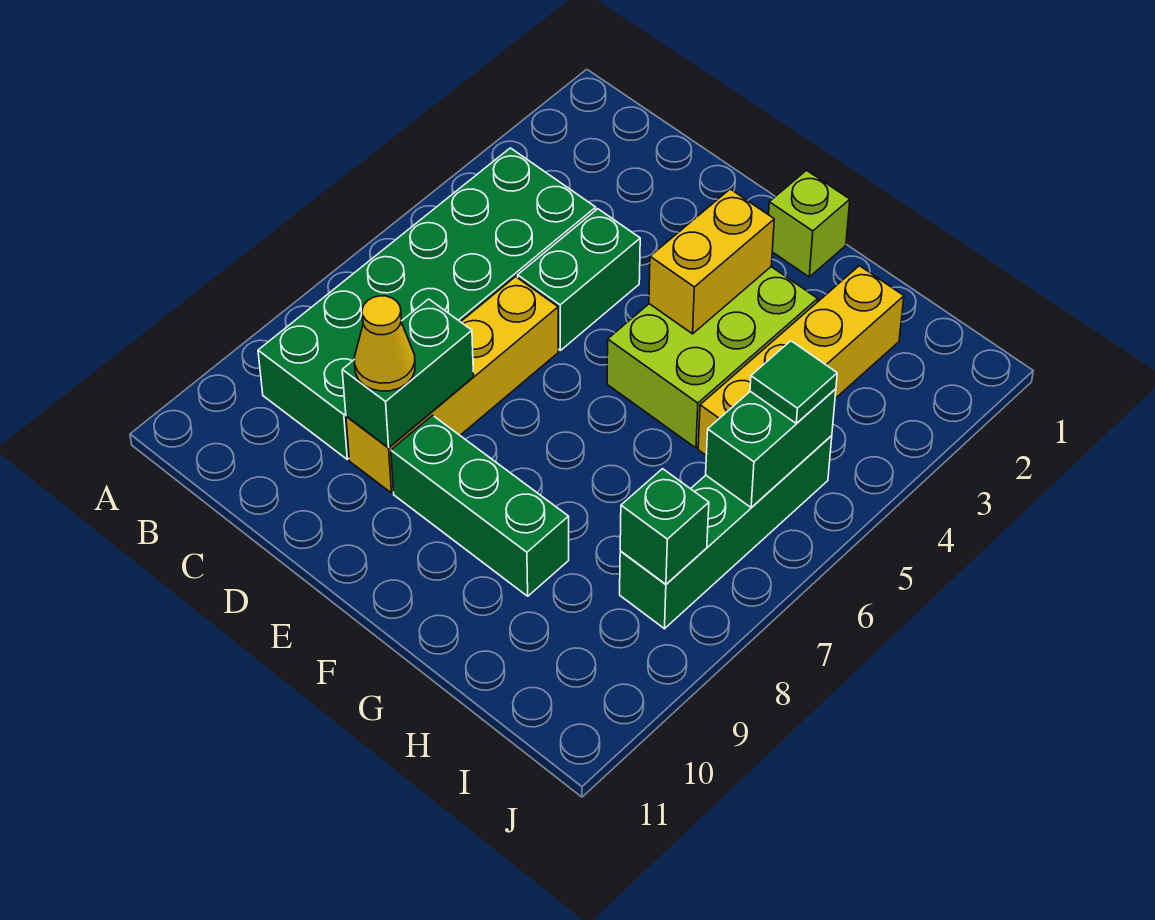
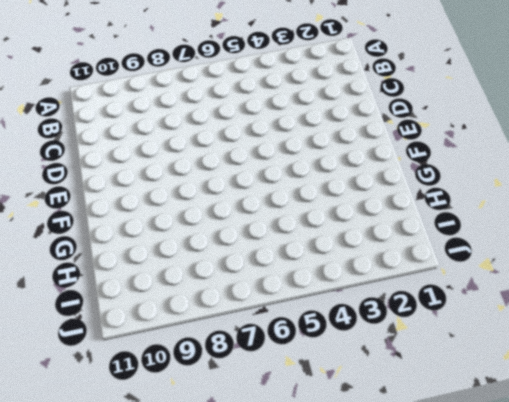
none -> green 2x6 brick [258,148,596,459]
none -> green 1x2 brick [518,209,640,350]
none -> yellow 1x4 brick [346,277,558,493]

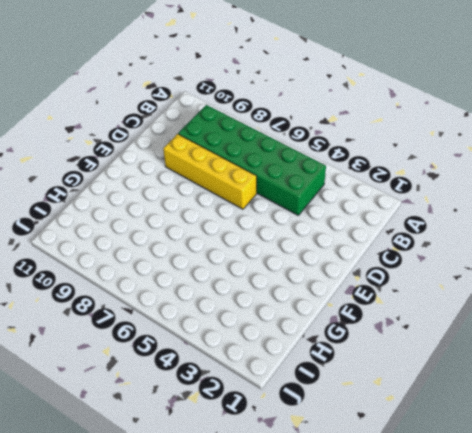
none -> green 1x2 brick [518,209,640,350]
none -> green 1x3 brick [391,415,569,596]
none -> lime 1x1 brick [769,170,850,277]

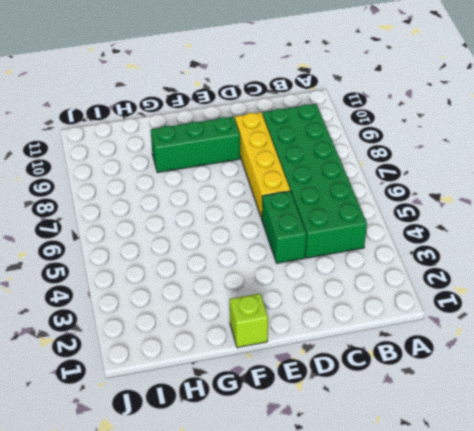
none -> lime 2x3 brick [607,267,818,448]
none -> yellow 1x4 brick [698,266,904,455]
none -> green 1x4 brick [620,436,832,629]

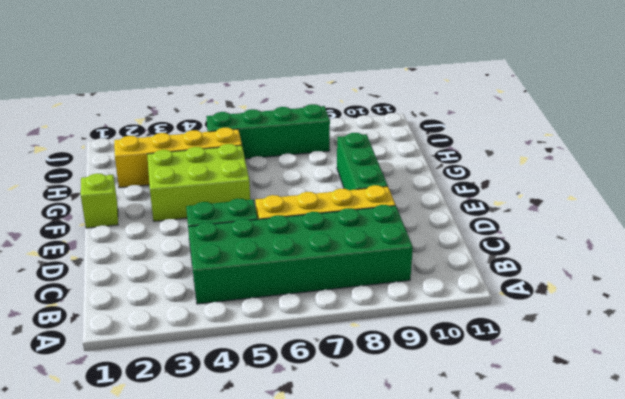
none -> green 1x2 brick [342,299,474,448]
none -> yellow 1x2 brick [649,189,774,334]
none -> green 1x2 brick [706,389,836,508]

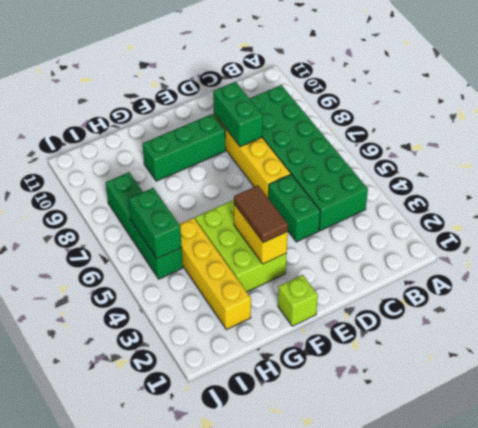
brown 1x2 tile [234,186,288,243] -> none
none -> green 1x1 brick [620,469,709,584]
none -> yellow 1x1 cone [355,296,415,391]
none -> green 1x1 tile [750,341,837,424]

